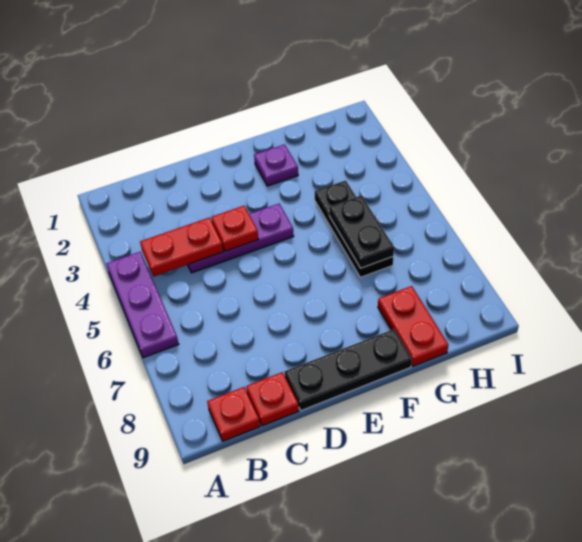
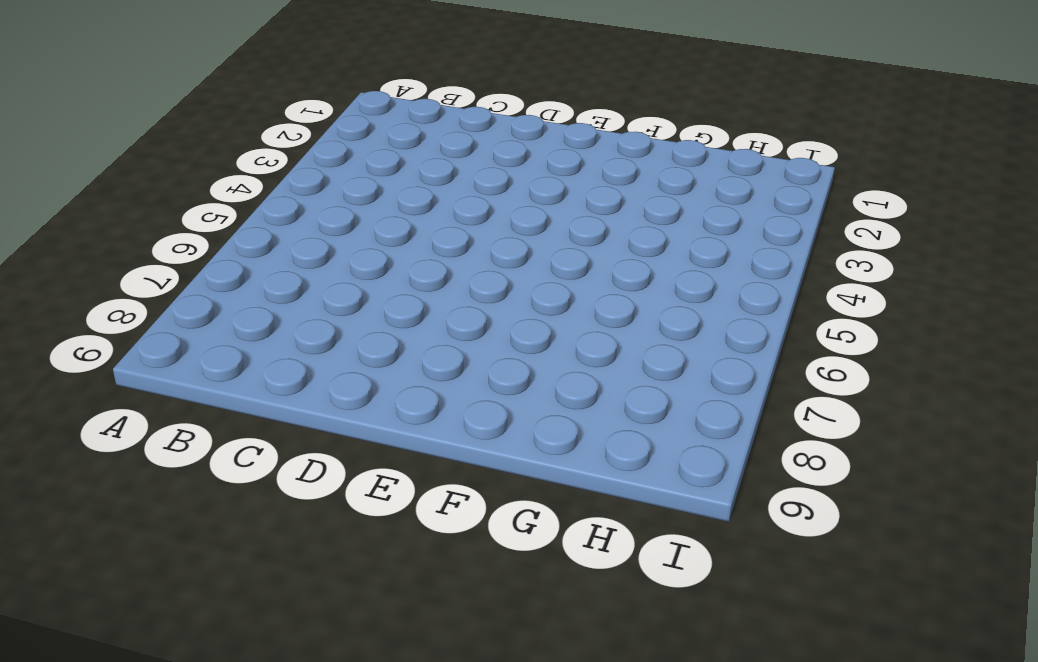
none -> purple 1x3 plate [106,252,179,358]
none -> red 1x1 plate [207,387,260,441]

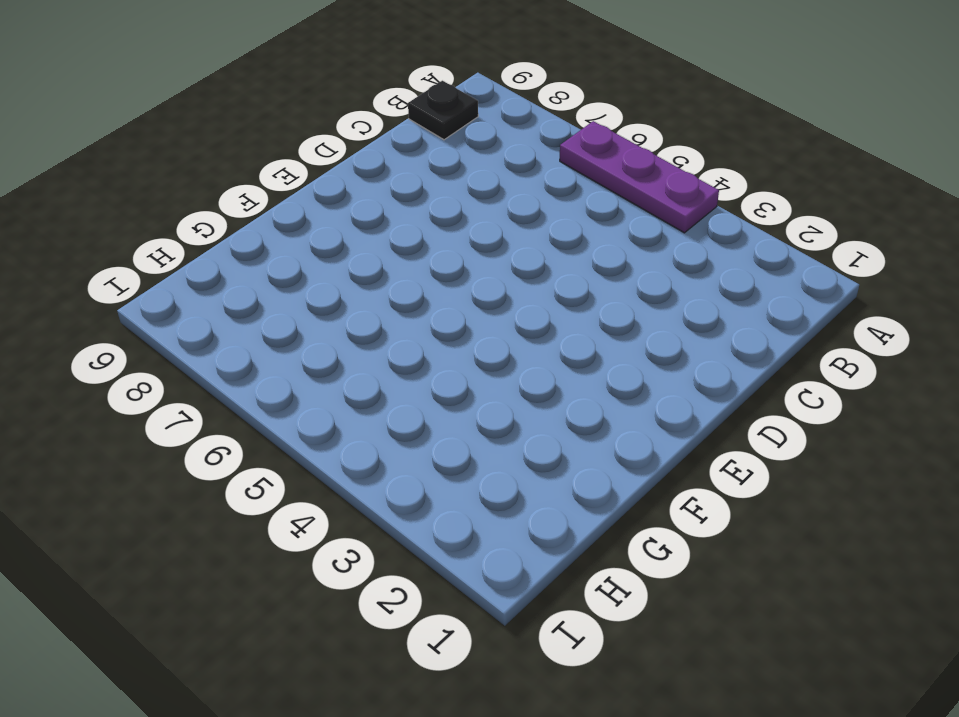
black 1x1 plate [408,81,478,140] -> red 1x1 plate [207,387,260,441]
none -> purple 1x3 plate [188,204,294,273]
none -> red 1x1 plate [246,372,299,426]

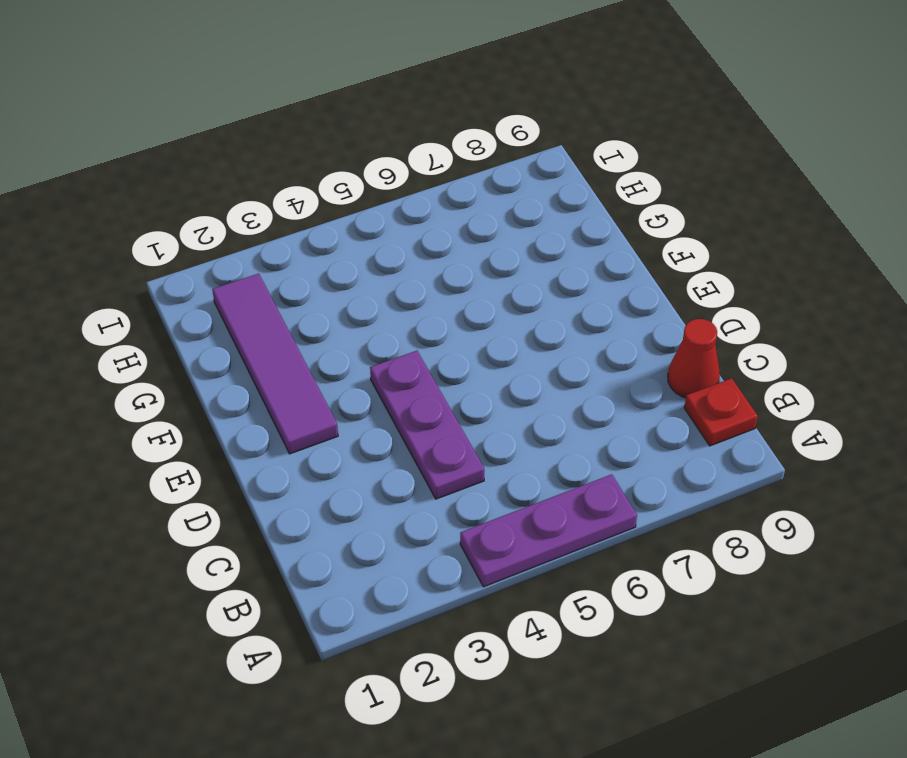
red 1x1 cone [668,319,720,398] -> red 1x1 plate [246,372,299,426]
purple 1x4 tile [212,274,338,454] -> purple 1x1 plate [254,144,298,186]
none -> black 1x3 plate [285,329,412,410]
none -> black 1x3 plate [314,180,393,277]

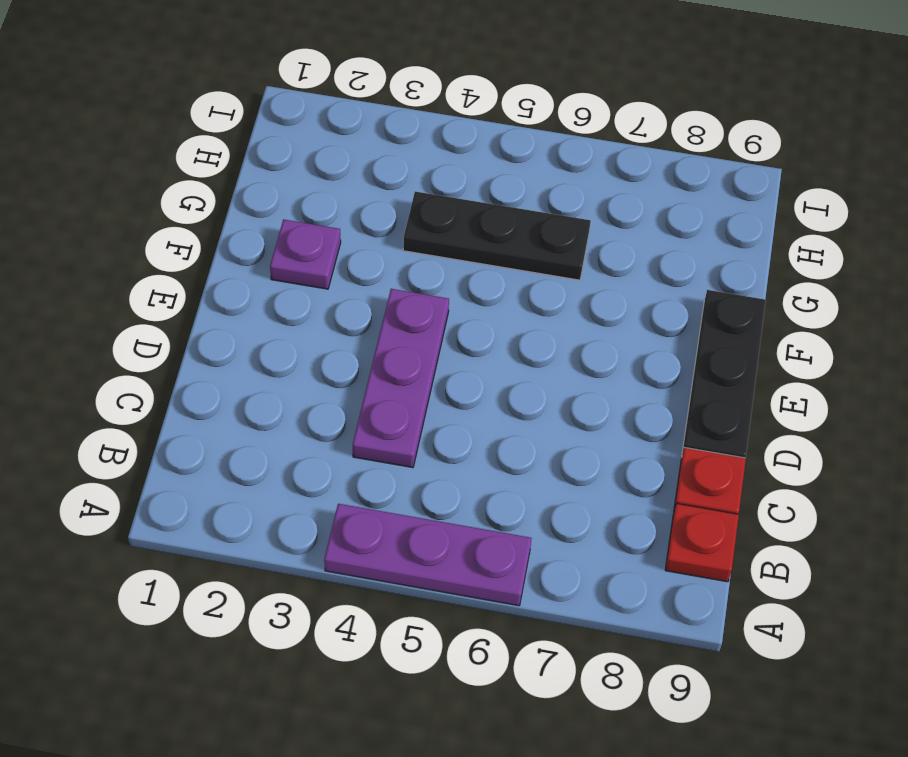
none -> red 1x2 plate [378,286,448,366]
none -> red 1x2 plate [140,218,223,276]

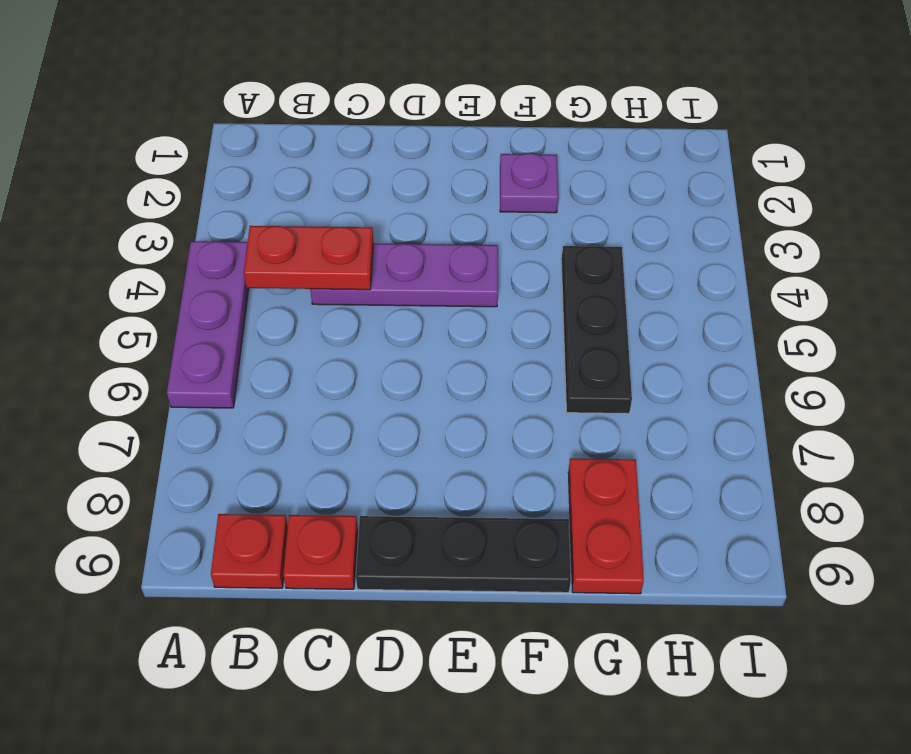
none -> red 1x1 plate [211,206,259,251]
none -> black 1x2 plate [329,195,394,268]

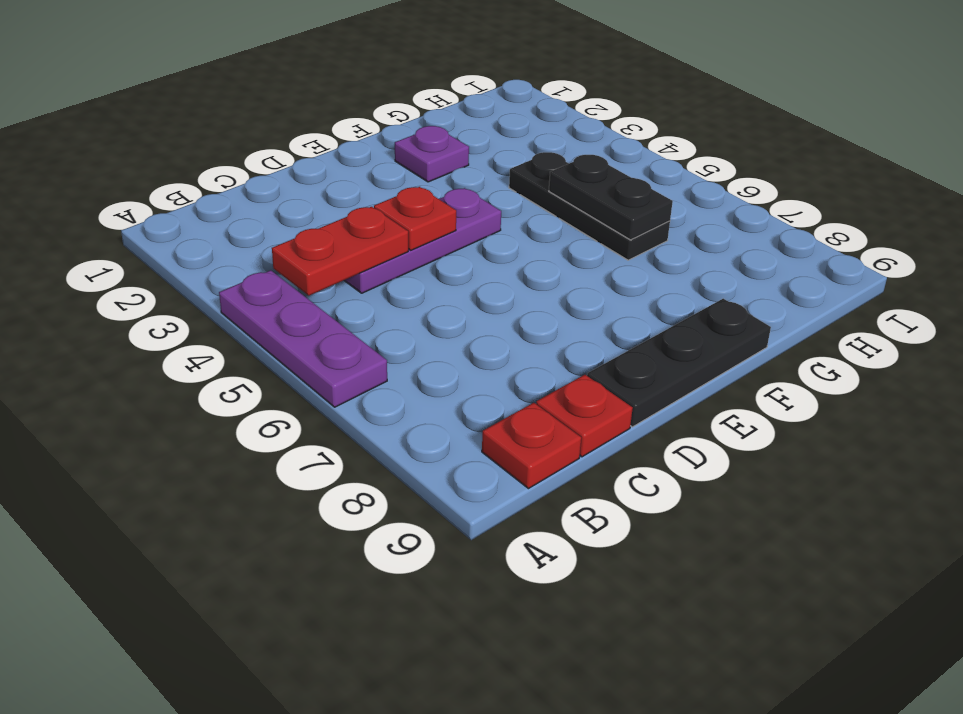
none -> red 1x2 plate [378,286,448,366]

